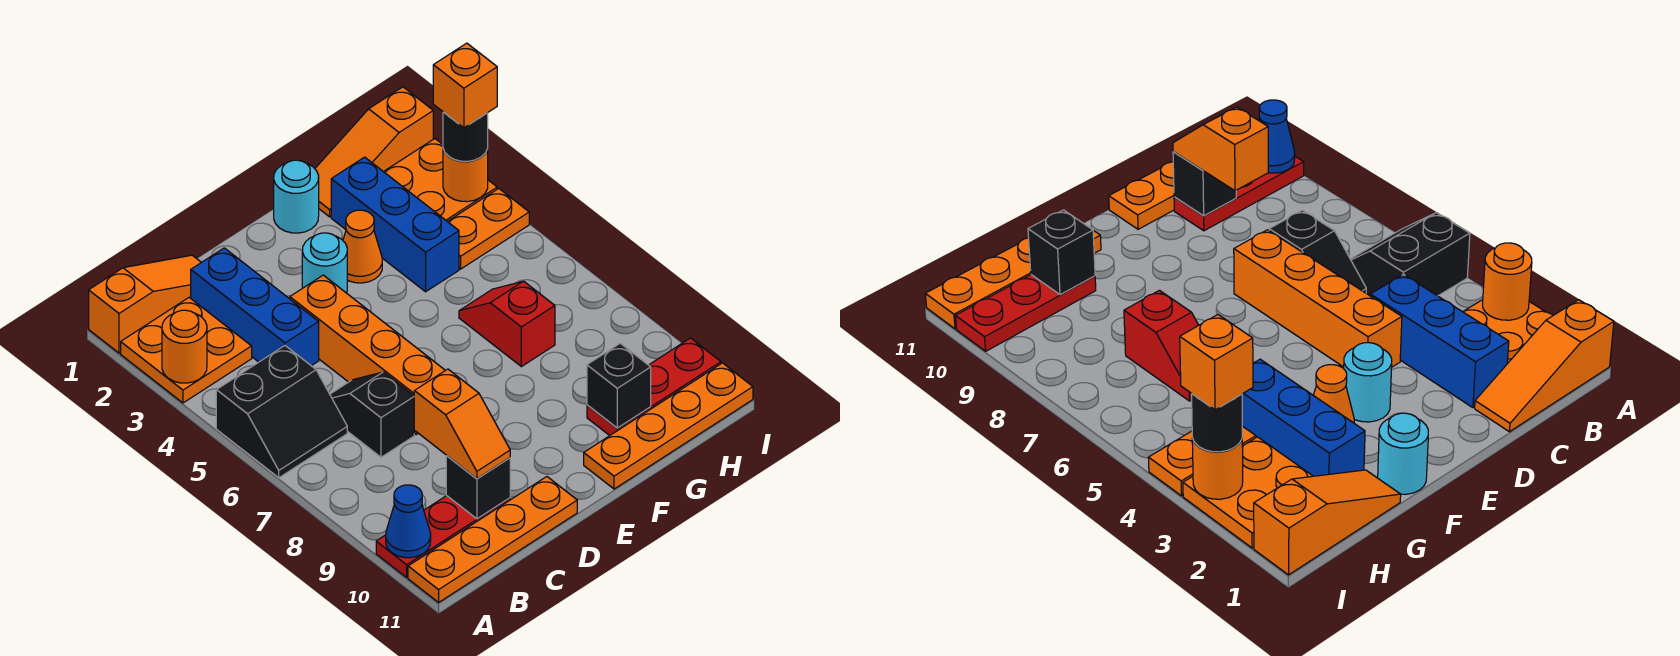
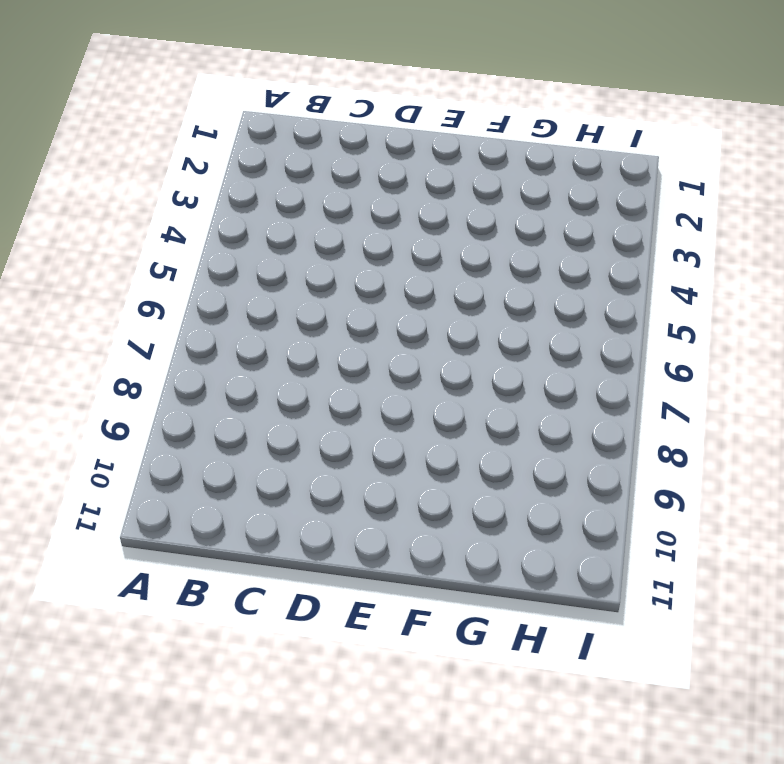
none -> orange 1x3 slope [89,255,201,353]
none -> orange 2x2 plate [121,298,252,403]
none -> black 2x2 slope [216,346,347,478]

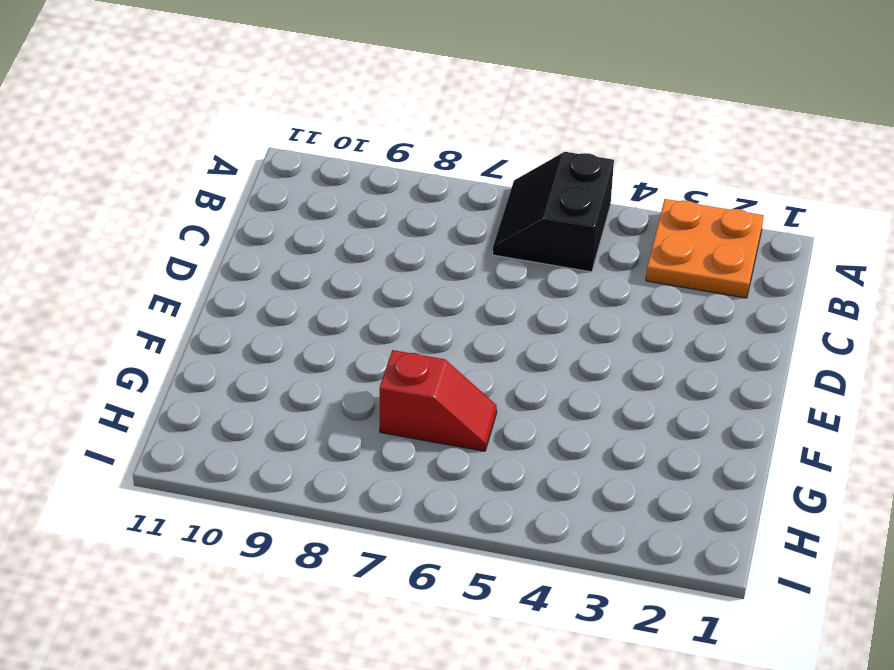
none -> orange 1x3 slope [89,255,201,353]
none -> red 1x3 plate [376,496,510,577]
none -> orange 1x4 plate [408,477,577,602]

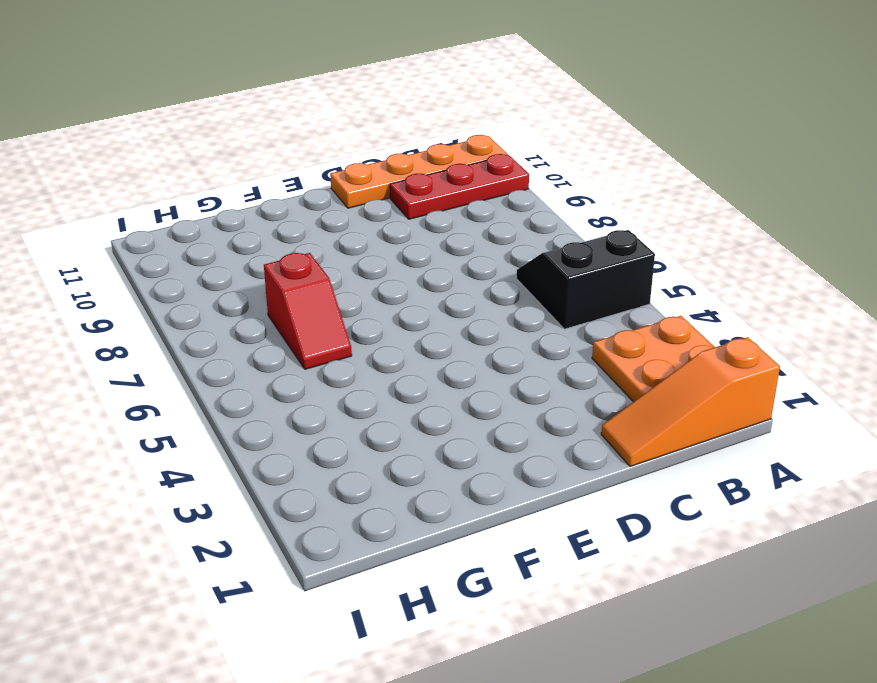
none -> blue 1x3 brick [191,248,319,366]
none -> black 1x2 slope [330,372,414,457]
none -> orange 1x4 brick [290,275,445,435]

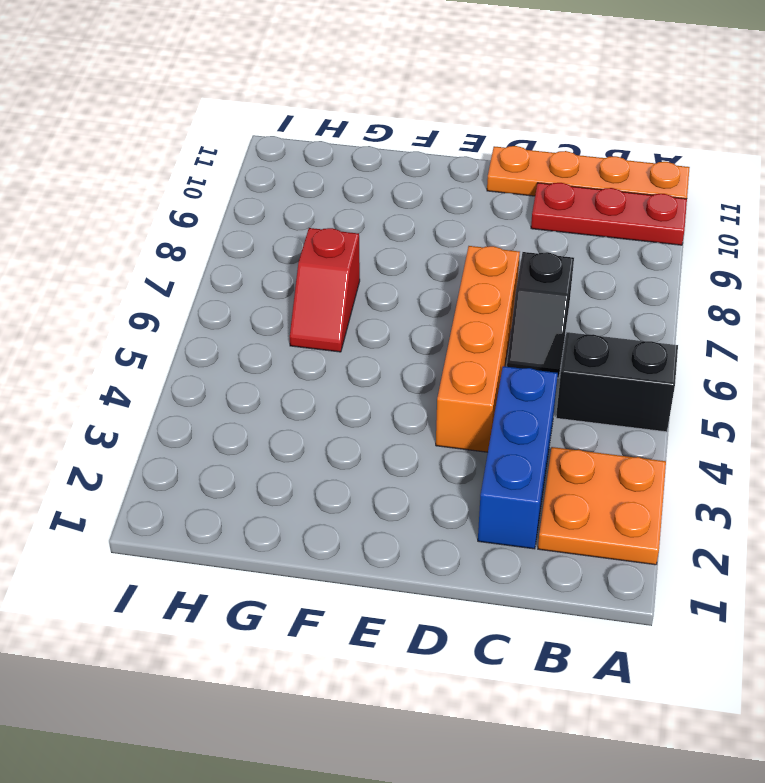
none -> orange 1x3 slope [89,255,201,353]
none -> cyan 1x1 round brick [302,233,347,293]
none -> cyan 1x1 round brick [274,160,319,233]

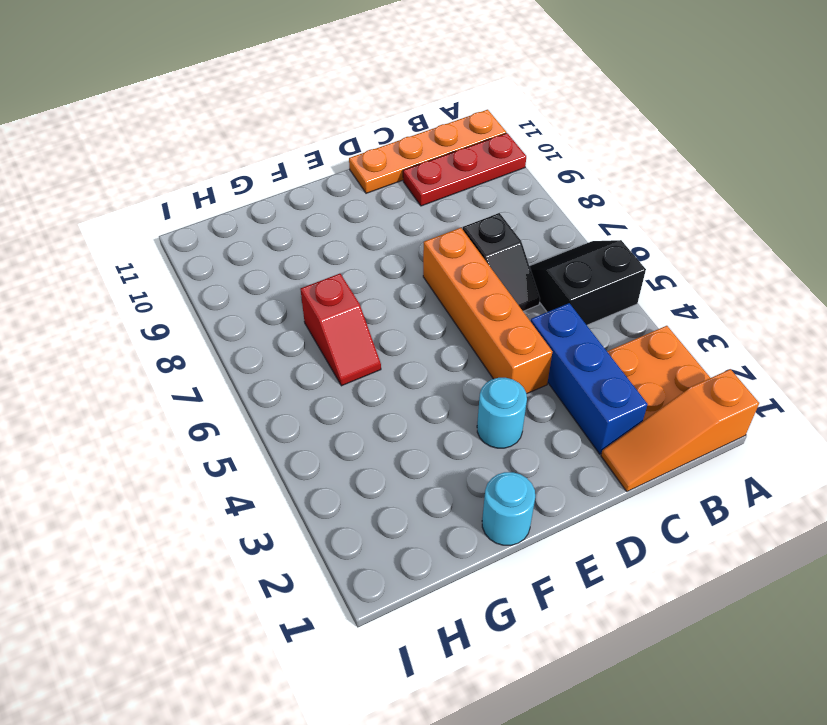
none -> orange 1x1 cone [343,210,382,283]
none -> orange 1x4 plate [584,363,753,489]
none -> orange 1x3 slope [315,87,433,217]

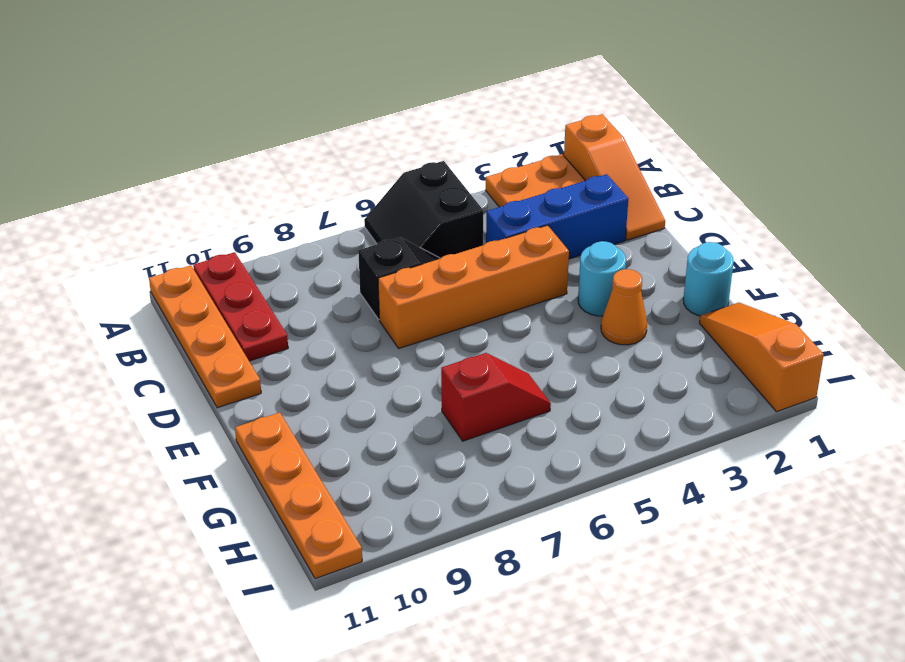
none -> blue 1x3 brick [331,157,459,292]
none -> red 1x3 plate [587,338,721,436]
none -> orange 2x2 plate [384,139,497,221]

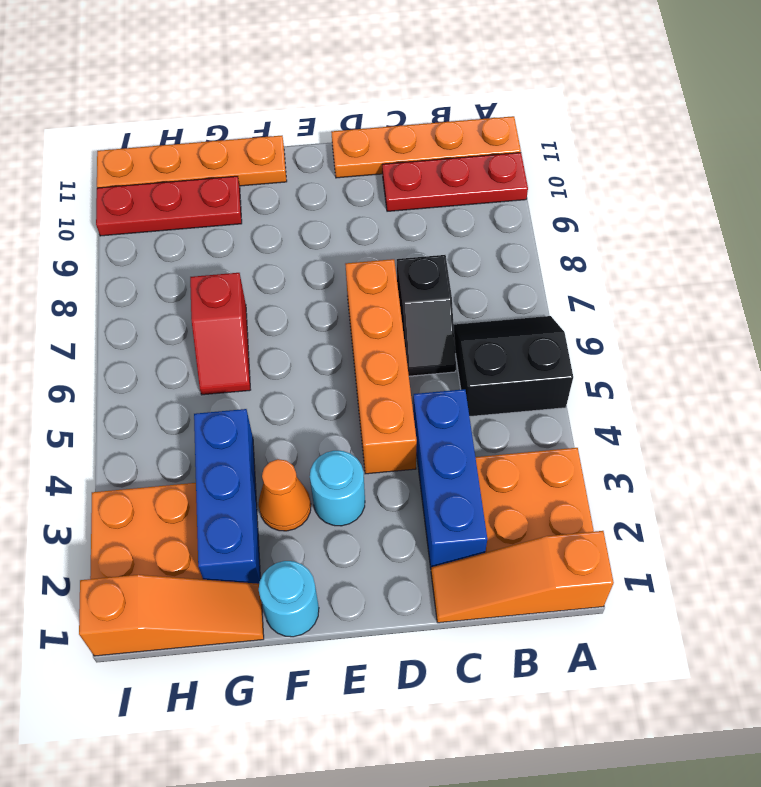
none -> orange 1x2 plate [447,188,529,269]
none -> orange 1x1 round brick [162,310,207,383]
none -> blue 1x1 cone [386,485,431,558]

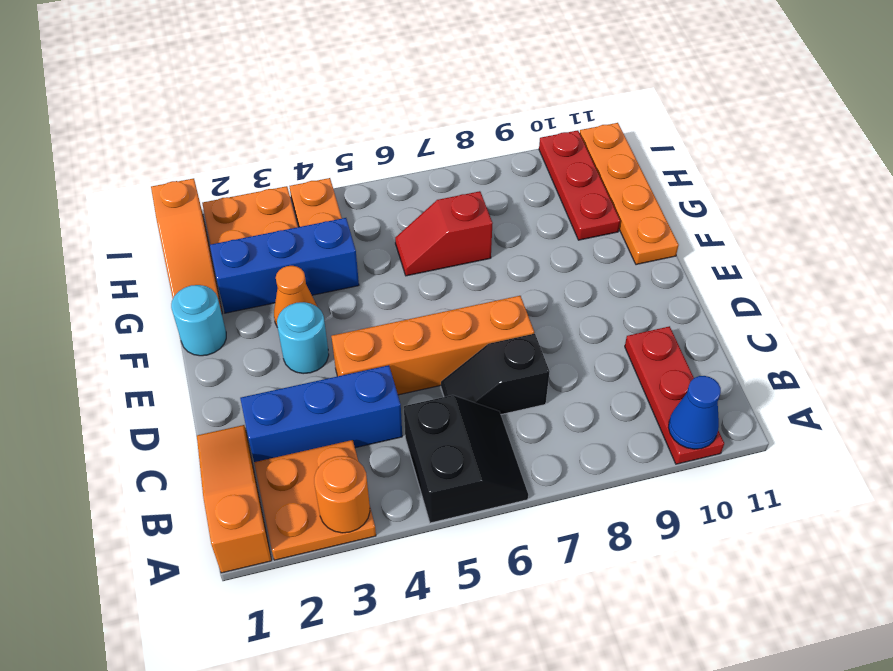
none -> orange 1x4 plate [408,477,577,602]
none -> black 1x1 brick [446,456,510,519]
none -> black 1x1 brick [587,343,651,428]

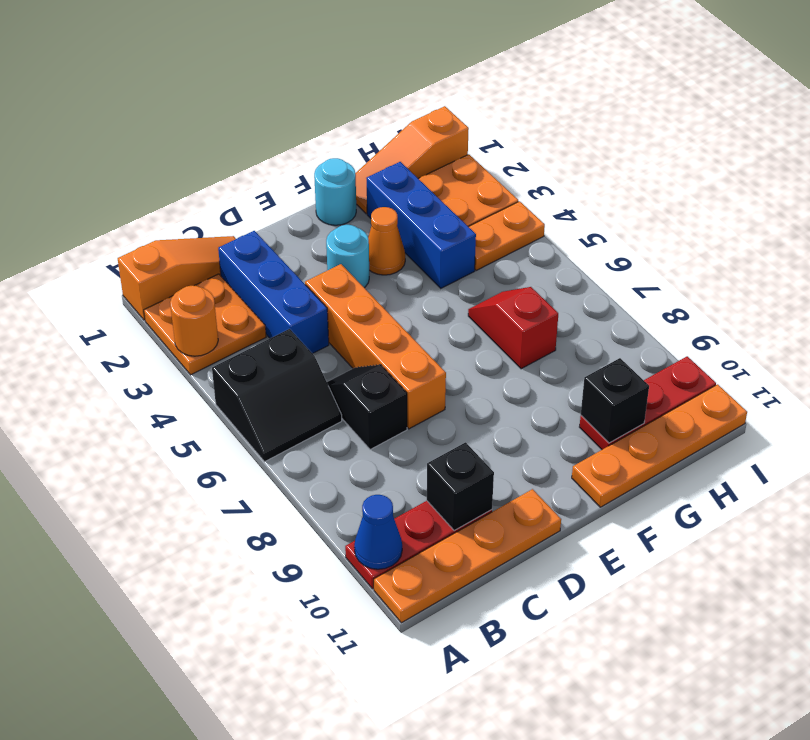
none -> orange 1x1 round brick [443,149,488,202]
none -> orange 1x2 slope [414,369,510,479]
none -> black 1x1 round brick [443,112,488,161]

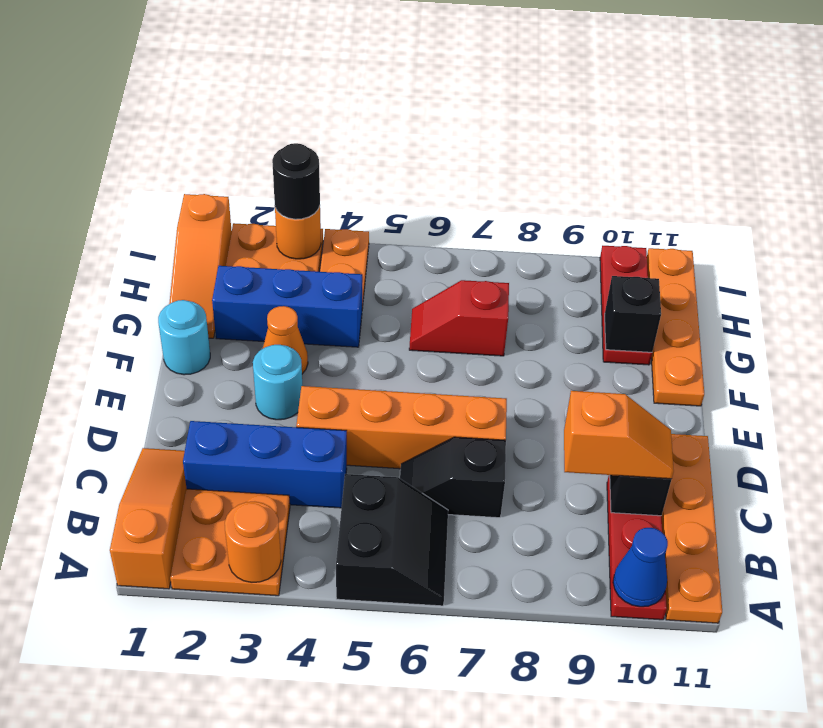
none -> orange 1x1 brick [433,43,497,128]

